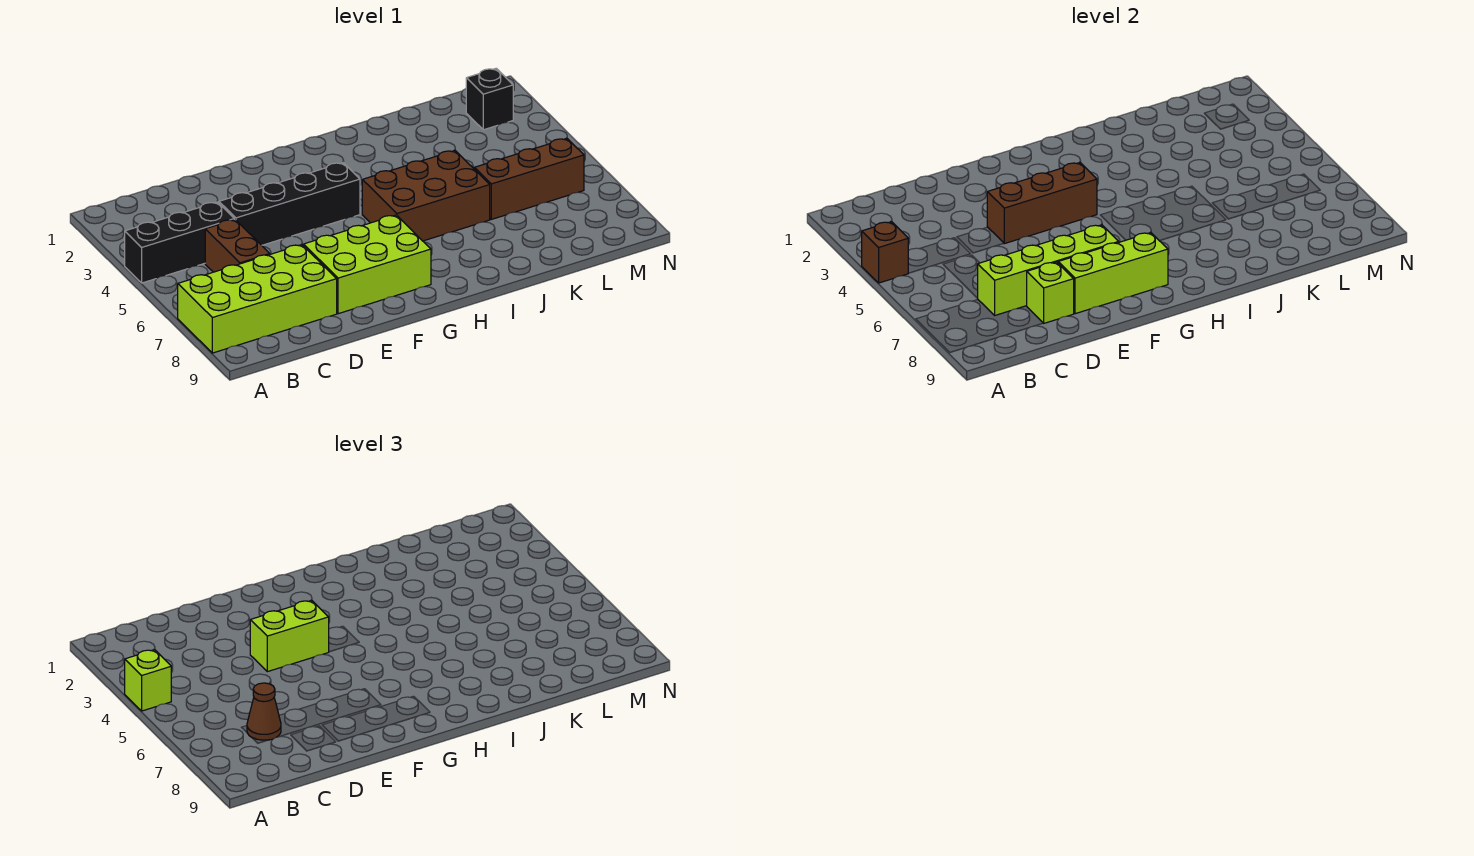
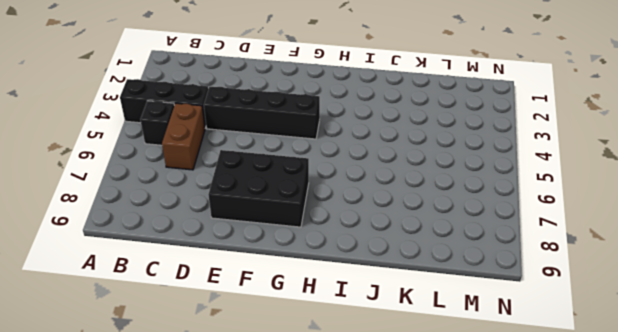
black 1x1 brick [140,101,174,145] -> black 1x1 brick moved to [466,68,513,130]
black 2x3 brick [208,150,309,227] -> lime 2x3 brick [304,215,431,314]
none -> lime 2x4 brick [178,245,337,353]
none -> brown 2x3 brick [362,150,490,241]
none -> brown 1x3 brick [474,138,584,219]

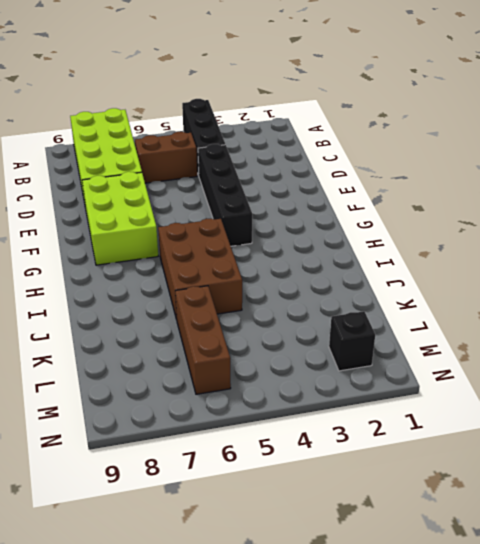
none -> brown 1x1 brick [862,222,908,283]
none -> lime 1x4 brick [978,225,1119,315]
none -> lime 1x1 brick [1027,262,1074,323]

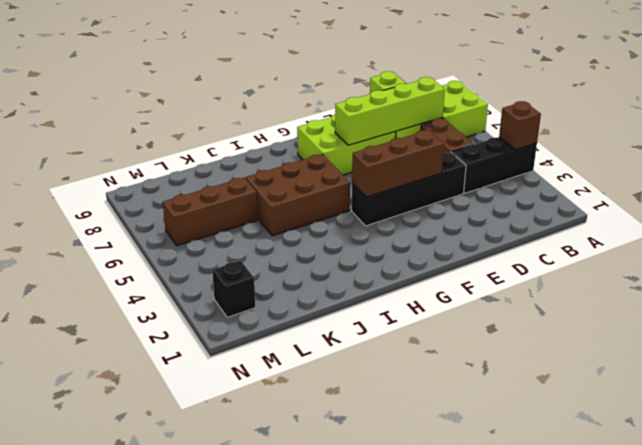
none -> lime 1x3 brick [1058,232,1168,314]
none -> lime 1x1 brick [125,650,171,711]
none -> brown 1x1 cone [247,683,281,740]

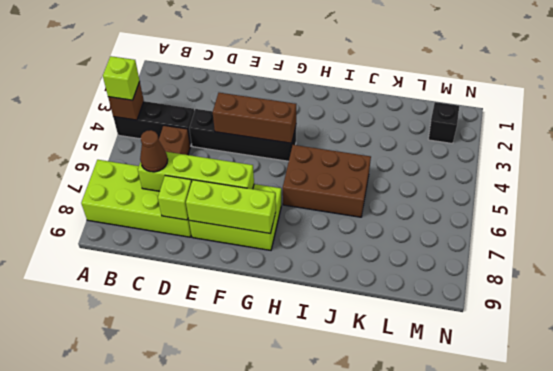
none -> brown 1x3 brick [474,138,584,219]
none -> lime 1x2 brick [250,600,329,672]

